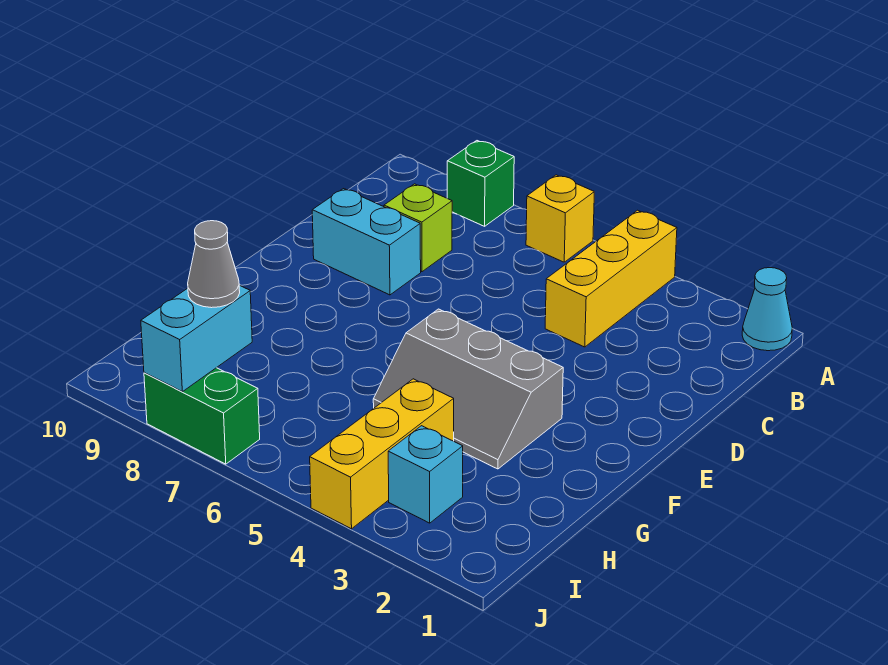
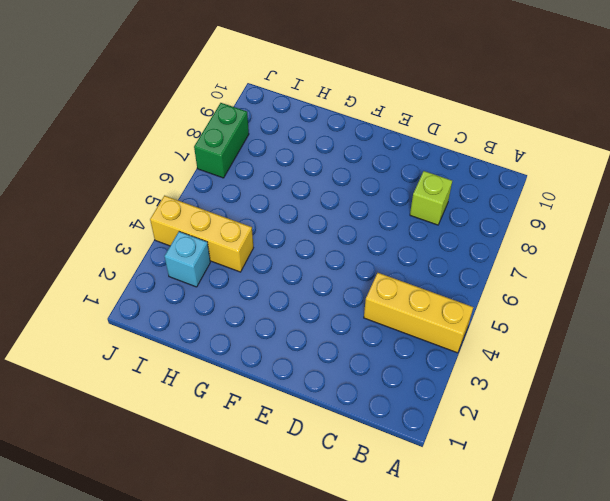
none -> cyan 1x1 cone [742,268,792,351]
none -> yellow 1x1 brick [526,175,594,262]
none -> green 1x1 brick [447,141,514,226]

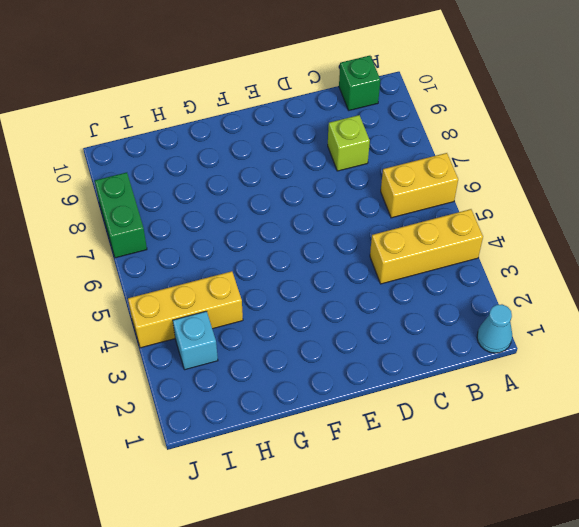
yellow 1x2 brick [381,153,458,218] -> yellow 1x1 brick [526,175,594,262]
green 1x1 brick [339,56,380,110] -> green 1x1 brick moved to [447,141,514,226]
none -> cyan 1x2 brick [312,189,421,295]
none -> grey 2x3 slope [373,309,563,469]
none -> cyan 1x2 brick [141,285,252,392]

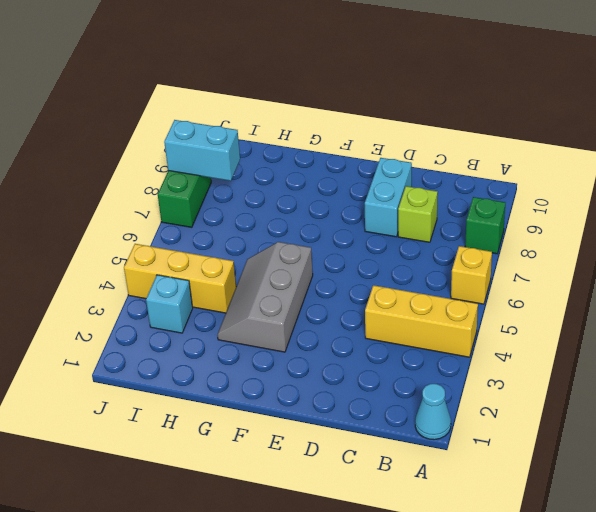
none -> grey 1x1 cone [188,221,240,308]

